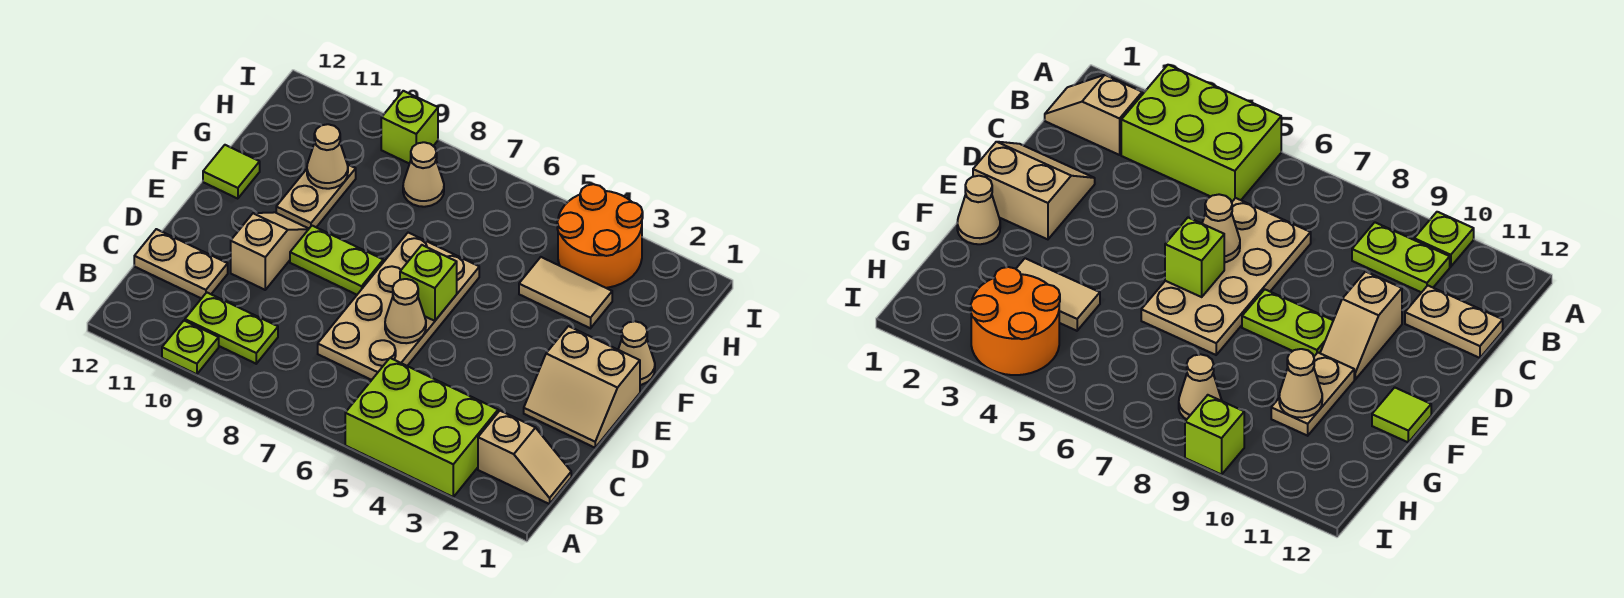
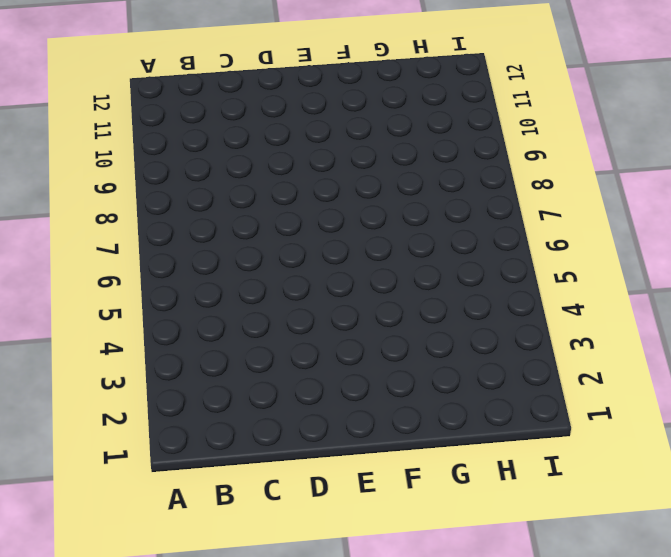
none -> lime 2x3 brick [345,358,498,497]
none -> lime 1x1 plate [162,321,219,374]
none -> tan 1x2 slope [478,411,571,504]

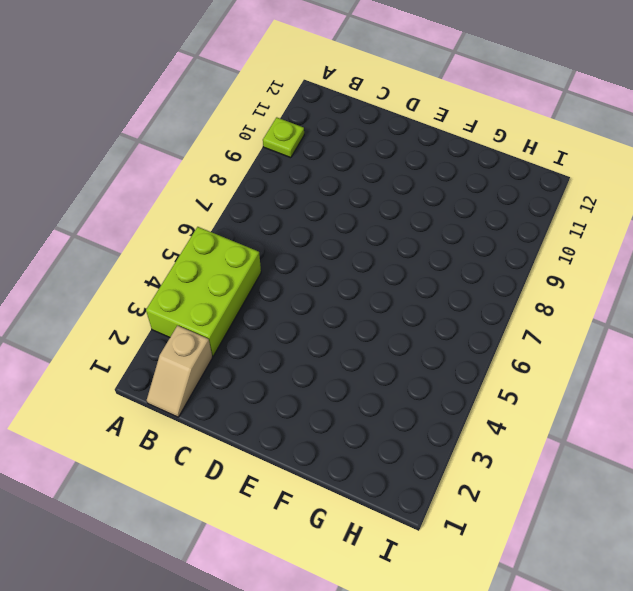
none -> lime 1x2 plate [185,292,278,364]
none -> tan 2x4 plate [318,233,479,380]
none -> tan 1x2 plate [134,229,228,298]

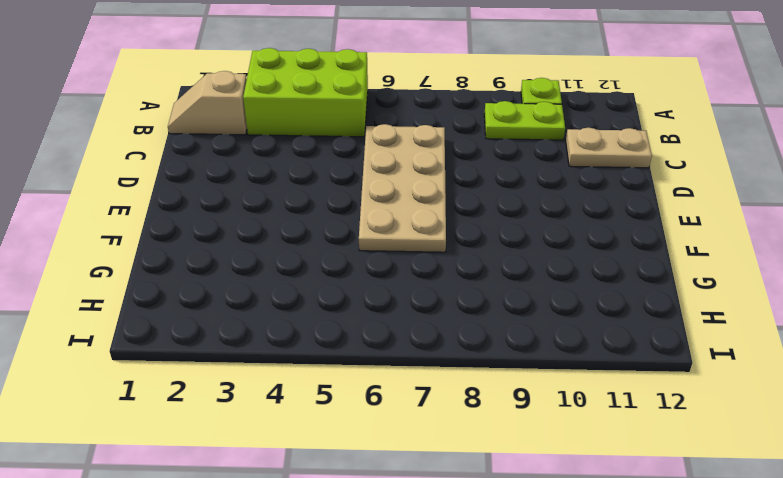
none -> tan 2x2 slope [524,326,640,448]
none -> tan 1x2 slope [231,212,309,290]
none -> lime 1x2 plate [290,226,383,295]

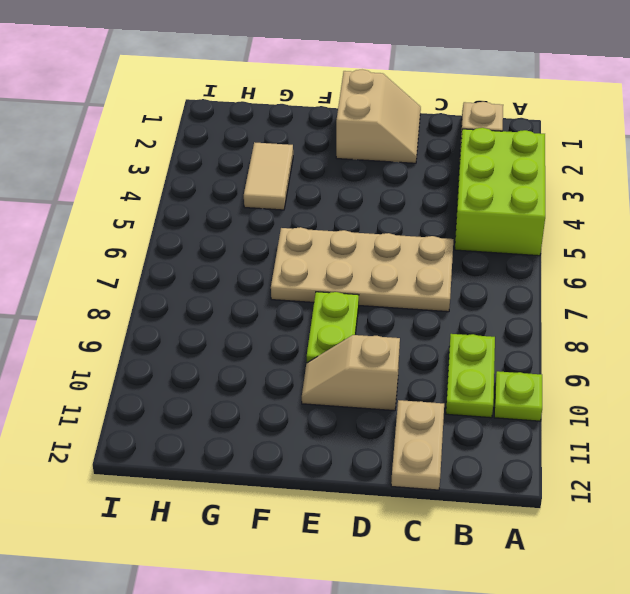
none -> tan 1x1 cone [618,321,655,385]
none -> tan 1x2 plate [276,164,356,228]
none -> lime 1x1 tile [203,145,260,199]

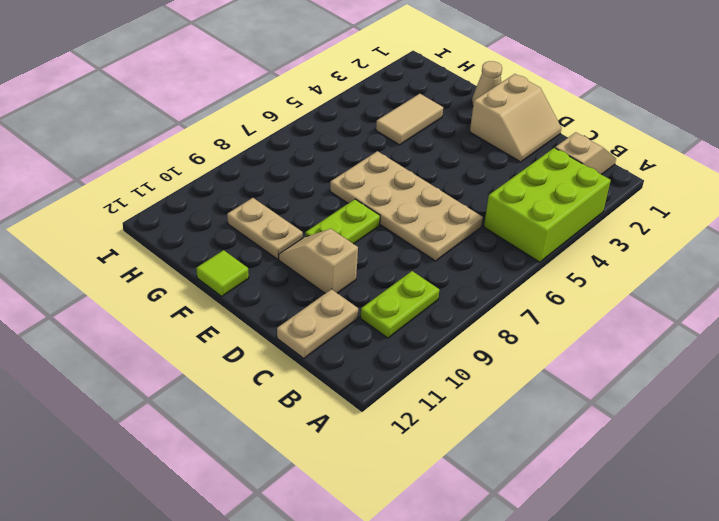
none -> lime 1x1 plate [162,321,219,374]
none -> orange 2x2 round brick [557,184,643,288]
none -> tan 1x1 cone [403,142,444,207]

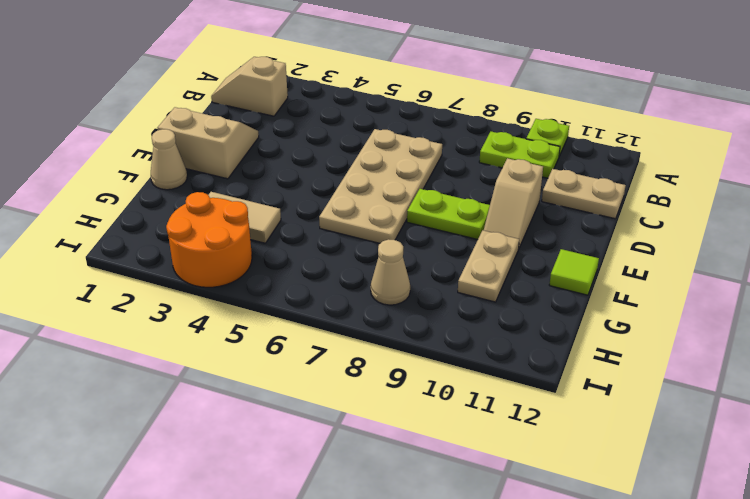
none -> lime 2x3 brick [345,358,498,497]
none -> lime 1x1 brick [381,91,438,164]
none -> tan 1x1 cone [385,279,426,343]

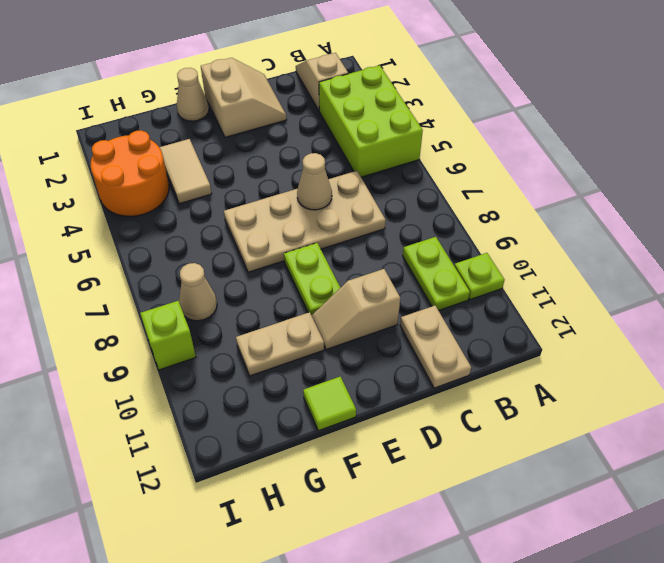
none -> lime 1x1 brick [400,245,457,321]
none -> tan 1x1 cone [307,124,348,189]

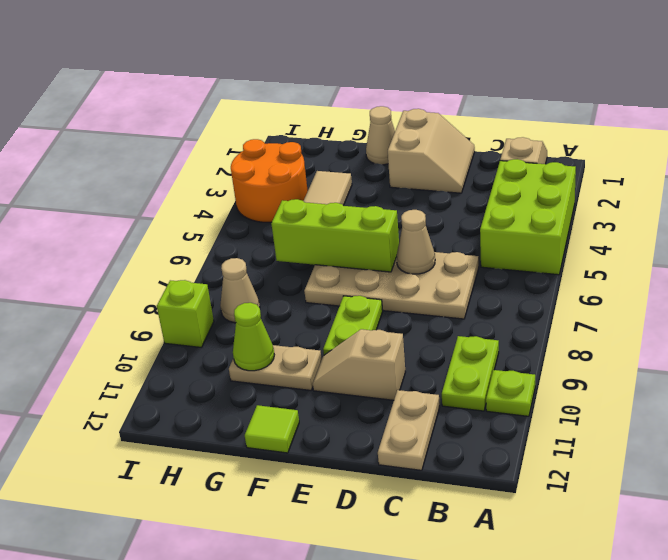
lime 1x3 brick [271,199,399,272] -> lime 1x1 brick [400,245,457,321]
lime 1x1 cone [233,303,274,371] -> tan 1x1 cone [307,124,348,189]

